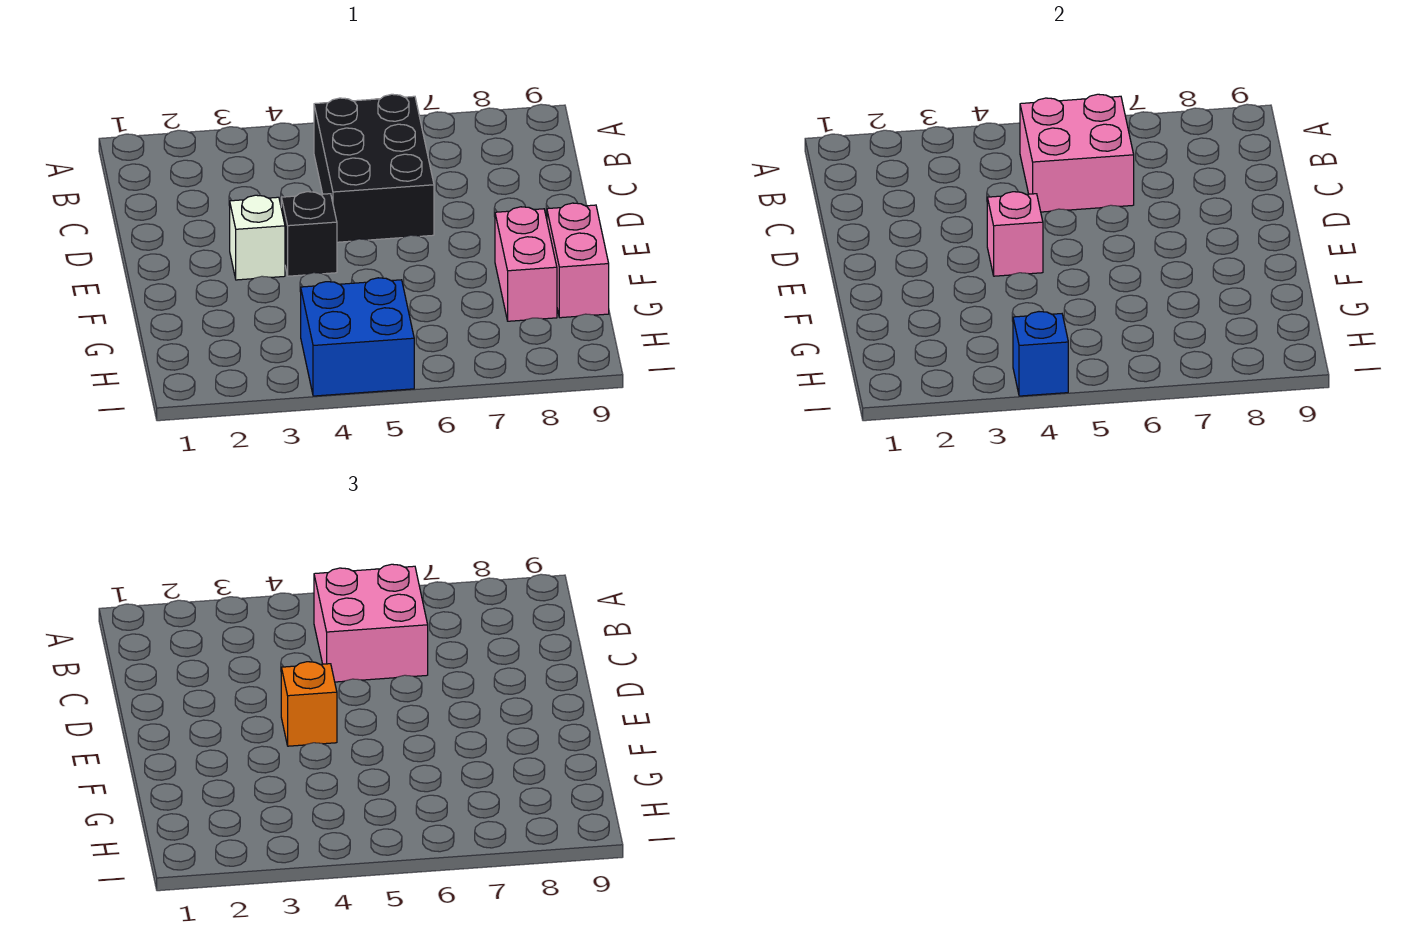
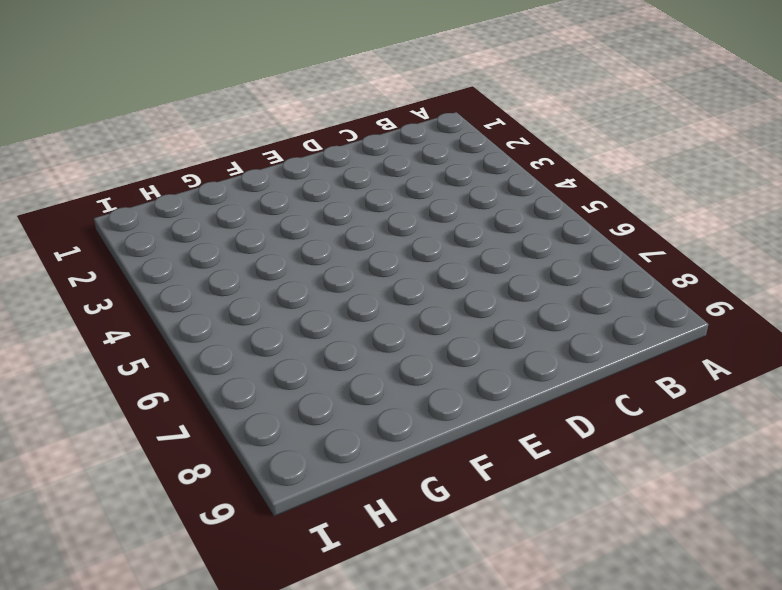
none -> black 2x3 brick [314,94,434,242]
none -> white 1x1 brick [230,195,285,280]

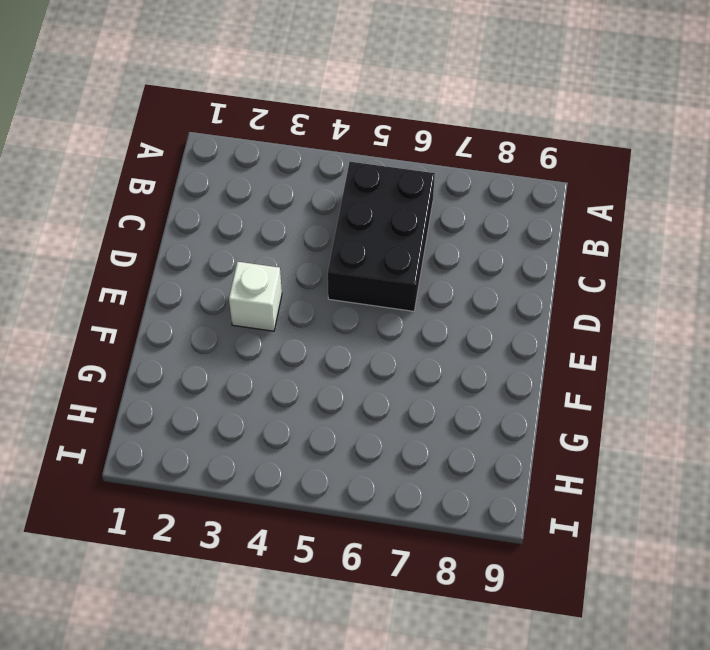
none -> black 1x1 brick [281,192,337,276]
none -> pink 1x2 brick [495,207,557,321]

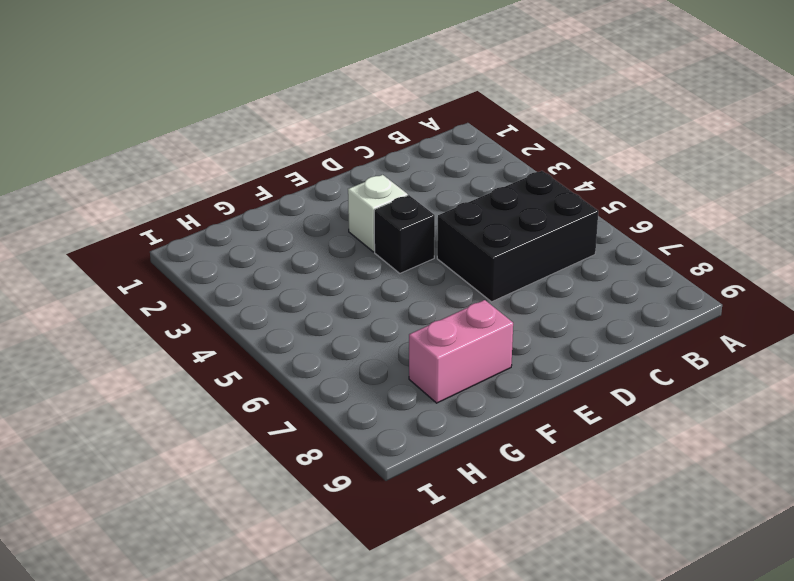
none -> pink 1x2 brick [547,203,609,318]
none -> blue 2x2 brick [301,278,414,396]

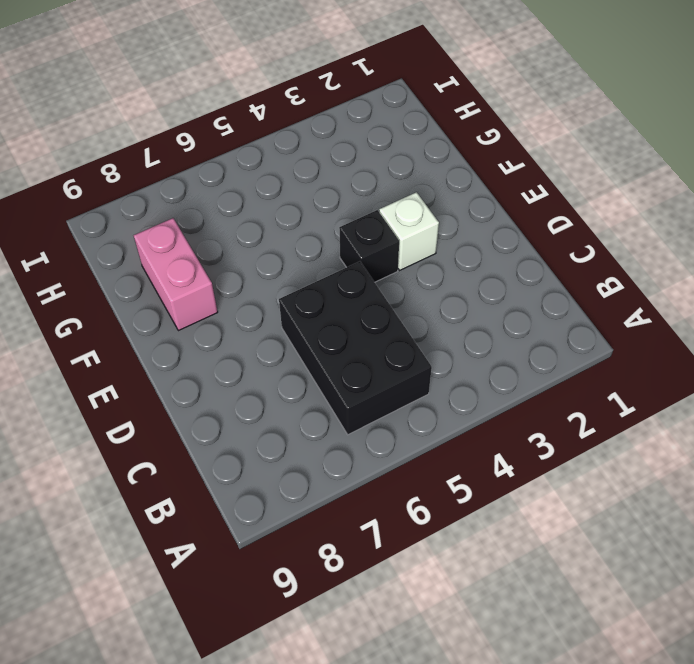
none -> pink 1x2 brick [547,203,609,318]
none -> blue 2x2 brick [301,278,414,396]

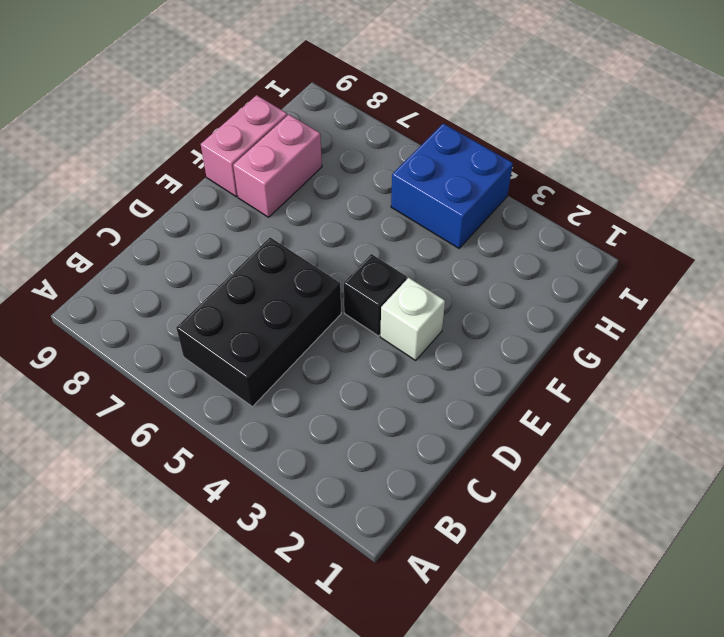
none -> pink 2x2 brick [1020,94,1134,212]
none -> pink 1x1 brick [987,192,1043,276]

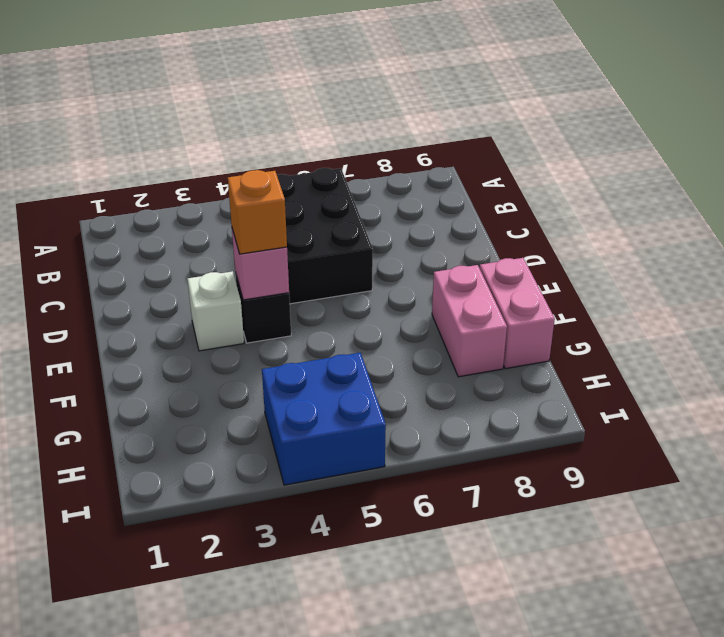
none -> pink 2x2 brick [1020,94,1134,212]
none -> blue 1x1 brick [1013,312,1068,396]

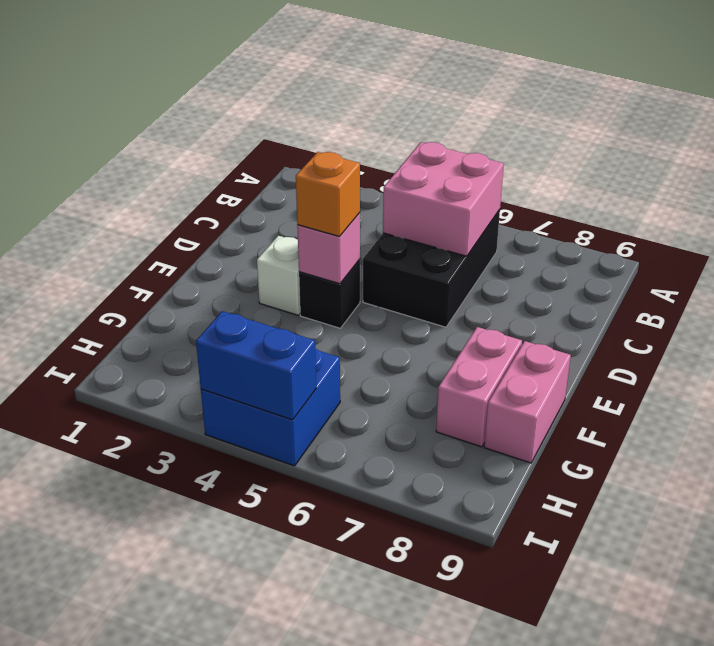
blue 1x2 brick [196,311,316,420] -> blue 1x1 brick [1013,312,1068,396]
none -> pink 2x2 brick [314,564,428,682]

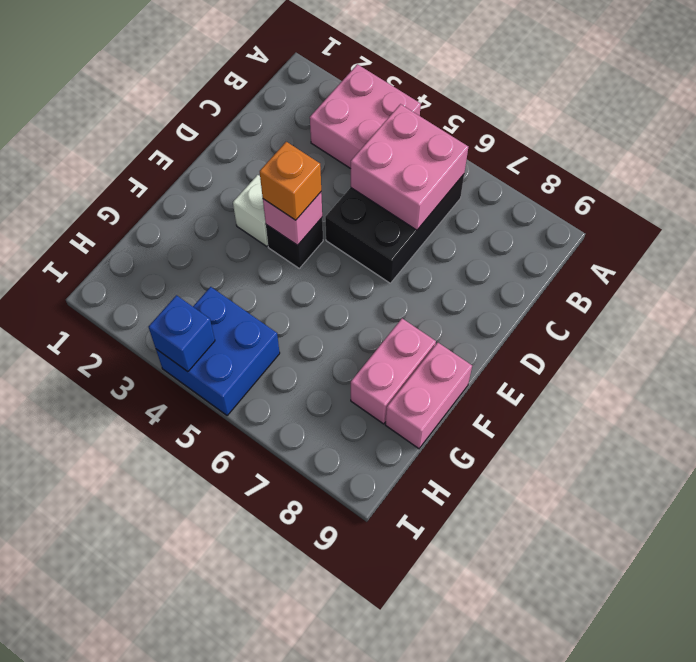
pink 2x2 brick [310,64,421,169] -> pink 2x2 brick moved to [314,564,428,682]

